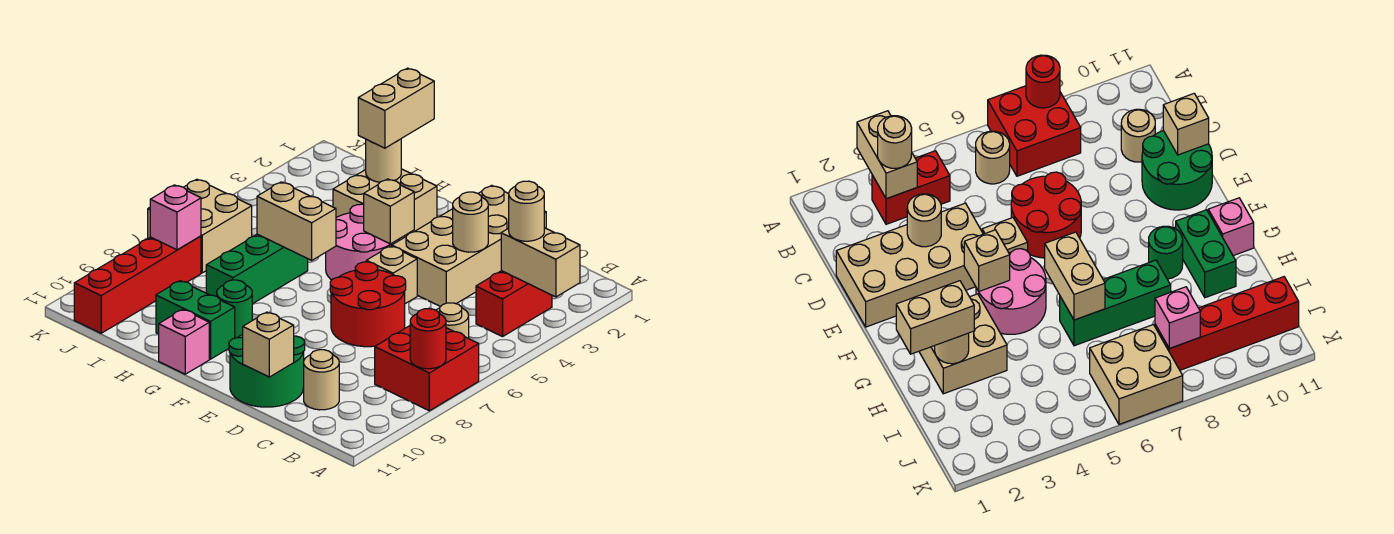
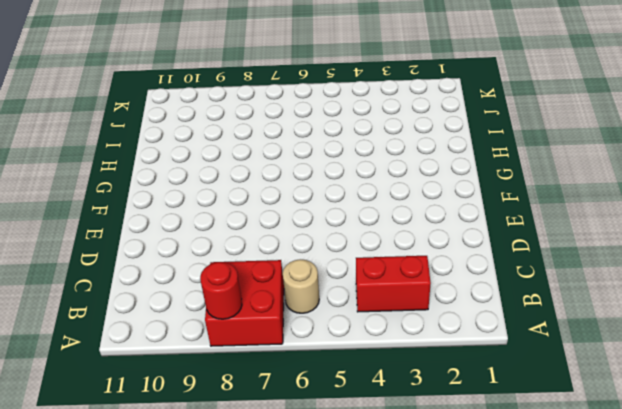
none -> tan 1x1 round brick [304,350,339,410]
none -> tan 2x4 brick [392,185,546,307]
none -> red 2x2 round brick [330,262,406,347]

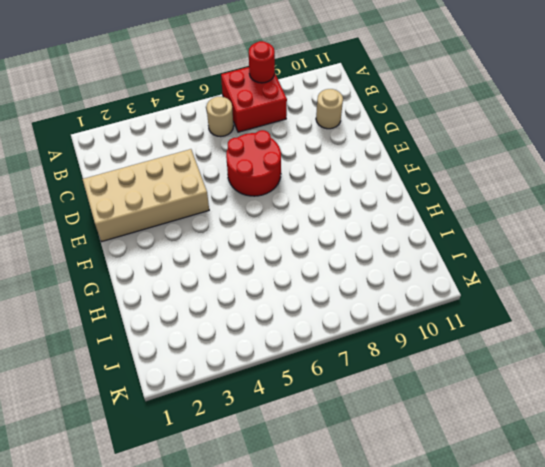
none -> red 1x2 brick [476,271,552,337]
none -> green 2x2 round brick [229,335,305,407]
none -> tan 1x1 brick [366,246,417,304]

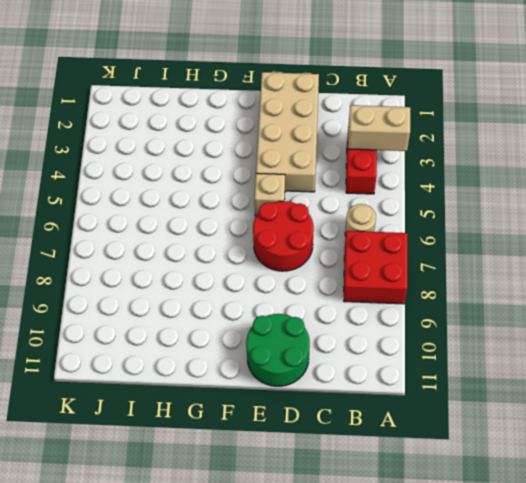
none -> tan 1x1 round brick [304,350,339,410]
none -> pink 2x2 round brick [326,204,399,280]
none -> tan 2x2 brick [333,169,437,240]

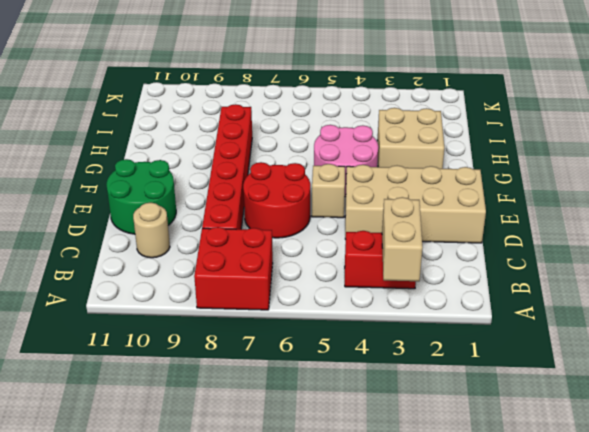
red 1x6 brick [202,104,252,229] -> green 1x3 brick [206,234,308,304]
none -> tan 1x1 round brick [436,303,469,338]
none -> green 1x1 round brick [217,280,252,338]
none -> green 1x2 brick [156,281,235,359]

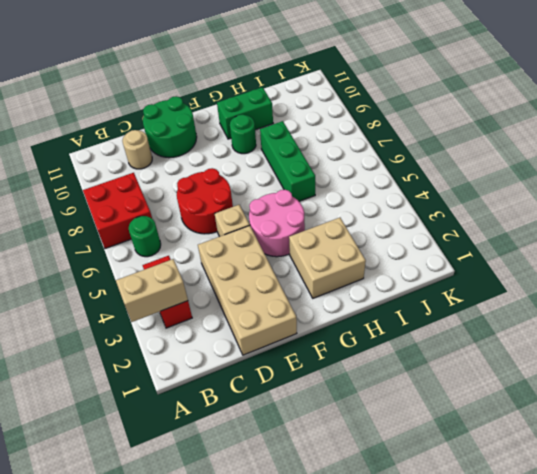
green 1x1 round brick [129,216,161,257] -> tan 1x1 round brick [436,303,469,338]
none -> pink 1x1 brick [159,309,209,374]
none -> tan 2x2 brick [148,179,252,273]
none -> red 1x4 brick [74,236,201,333]

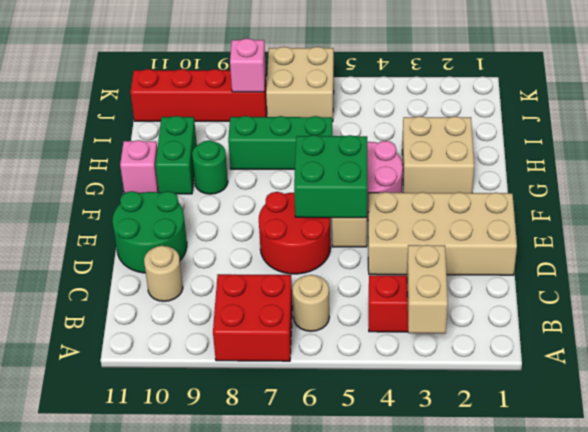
green 2x2 brick [294,135,367,218] -> none
none -> red 1x1 round brick [410,309,446,369]
none -> tan 1x1 round brick [453,192,488,252]
none -> tan 1x1 brick [243,312,294,377]

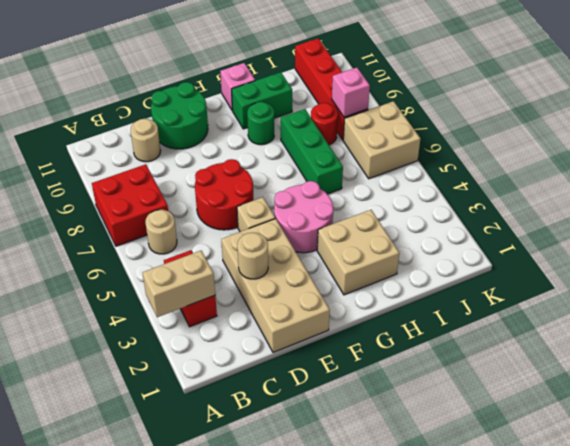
red 1x1 round brick [311,103,338,145] -> red 1x1 round brick moved to [410,309,446,369]
none -> tan 1x1 brick [243,312,294,377]
none -> tan 1x1 brick [364,179,414,244]
none -> tan 1x2 brick [257,182,336,260]

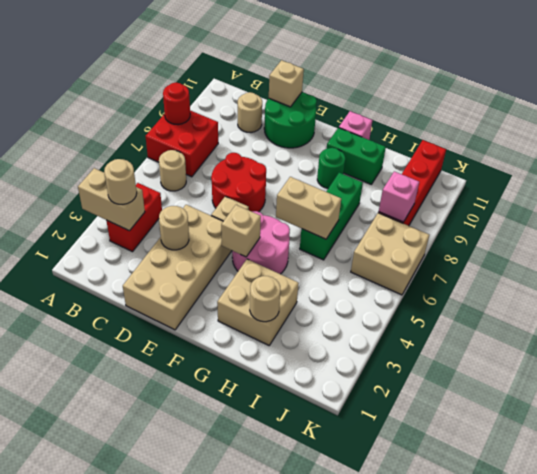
none -> tan 1x2 brick [358,68,434,148]

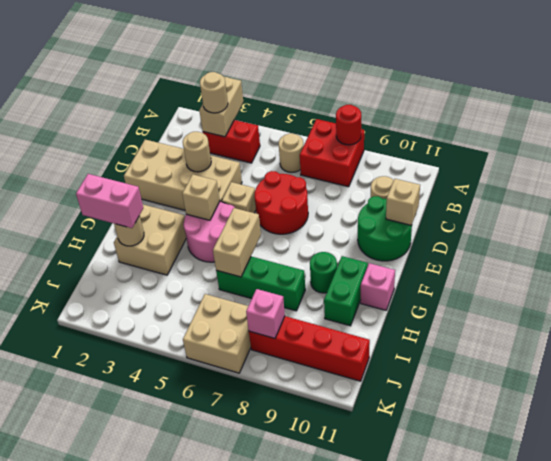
pink 1x2 brick [76,174,143,228] -> tan 1x2 brick [358,68,434,148]

